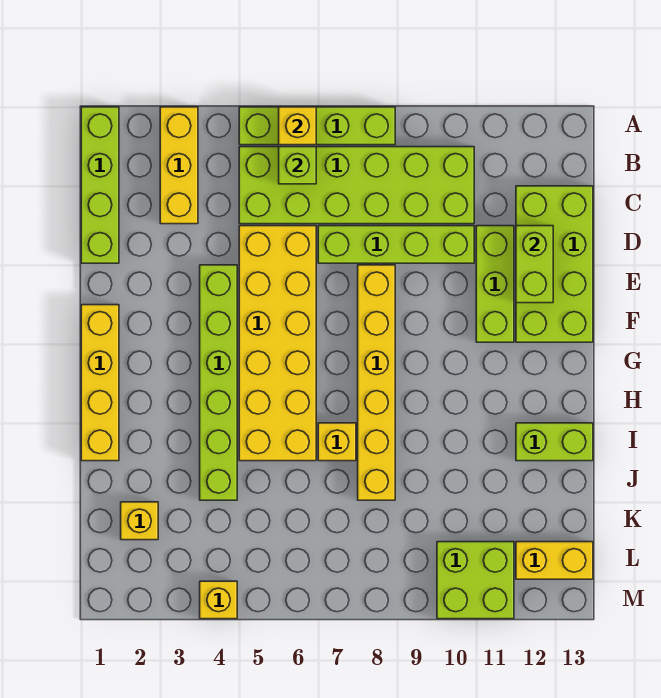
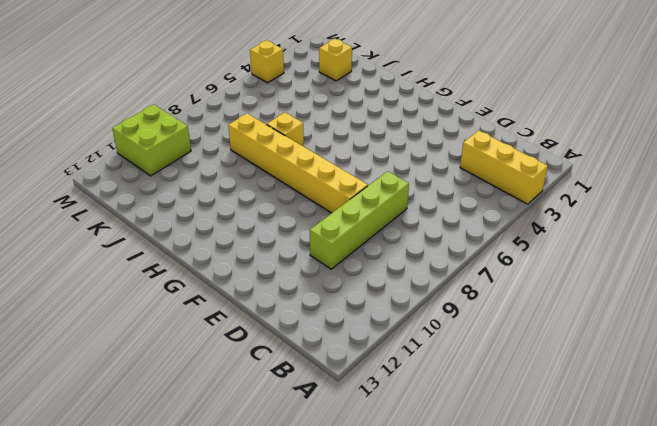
none -> lime 1x4 brick [81,107,119,263]
none -> lime 1x4 brick [239,107,395,145]
none -> lime 2x6 brick [239,147,474,224]

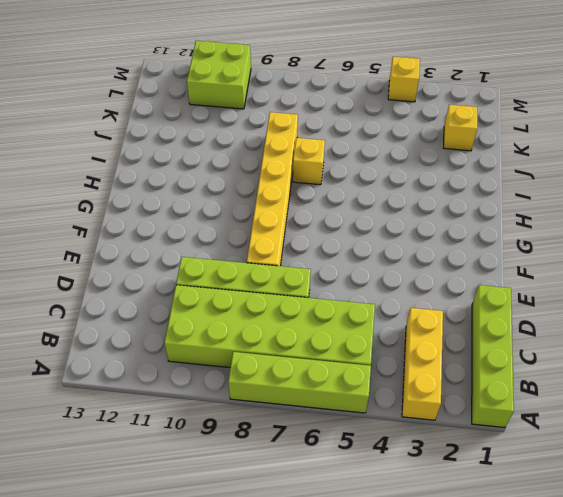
none -> lime 2x4 brick [516,186,593,342]
none -> yellow 2x6 brick [239,226,316,461]
none -> lime 1x3 brick [476,226,514,342]

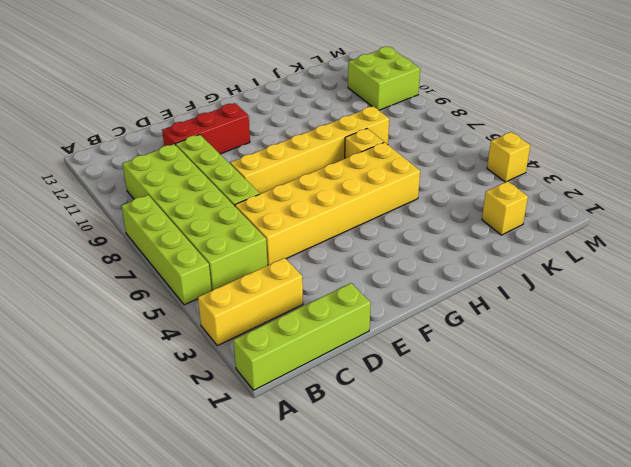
red 1x3 brick [162,103,250,154] -> lime 1x3 brick [476,226,514,342]
none -> lime 2x4 brick [516,186,593,342]
none -> lime 1x6 brick [200,265,237,500]
none -> yellow 1x4 brick [81,305,119,461]

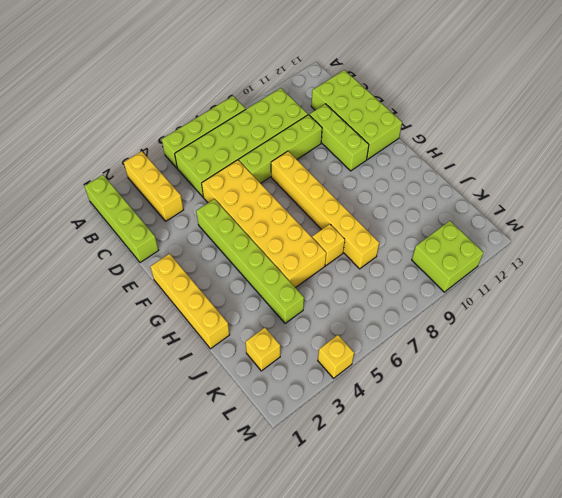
none -> lime 1x2 brick [516,423,593,461]
none -> yellow 1x2 brick [516,542,593,579]
none -> yellow 1x1 brick [279,107,316,145]

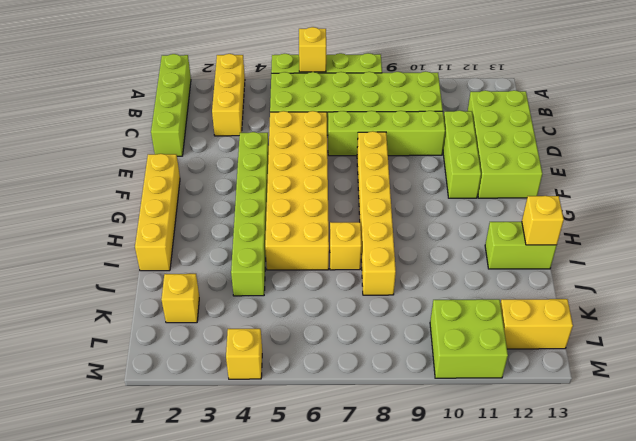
yellow 1x1 brick [522,196,564,245] -> none
none -> lime 1x1 brick [279,147,316,184]
none -> lime 1x2 brick [516,226,553,303]

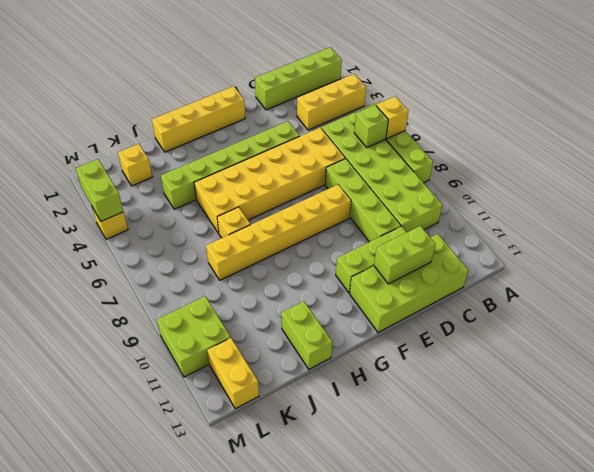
lime 1x2 brick [76,159,123,221] -> none

